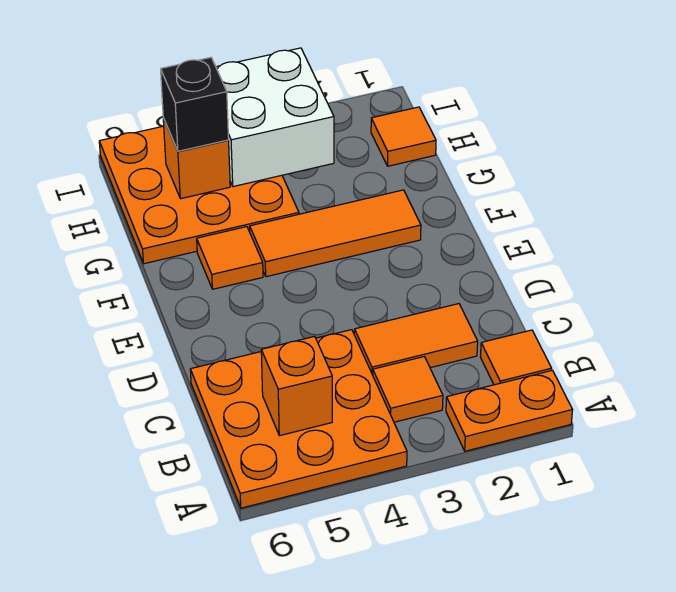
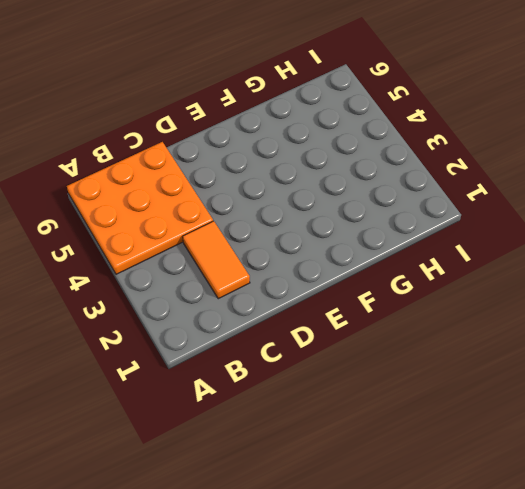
none -> orange 1x2 plate [446,370,572,451]
none -> orange 1x1 tile [481,330,552,385]
none -> orange 1x1 tile [373,357,443,422]

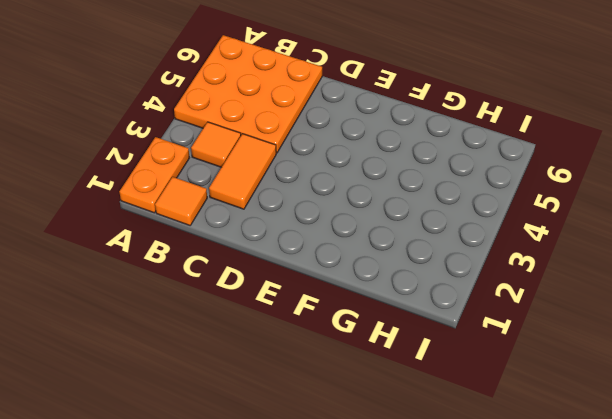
none -> orange 1x3 tile [250,190,421,277]
none -> orange 1x1 tile [197,227,263,289]
none -> orange 3x3 plate [99,126,299,264]

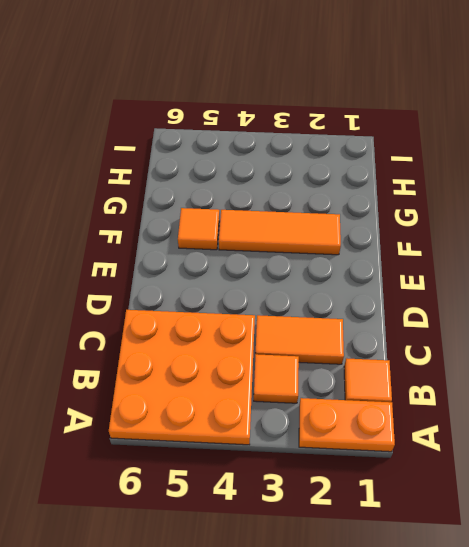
none -> orange 3x3 plate [99,126,299,264]
none -> orange 1x1 tile [371,107,436,166]
none -> orange 1x1 brick [261,336,332,436]

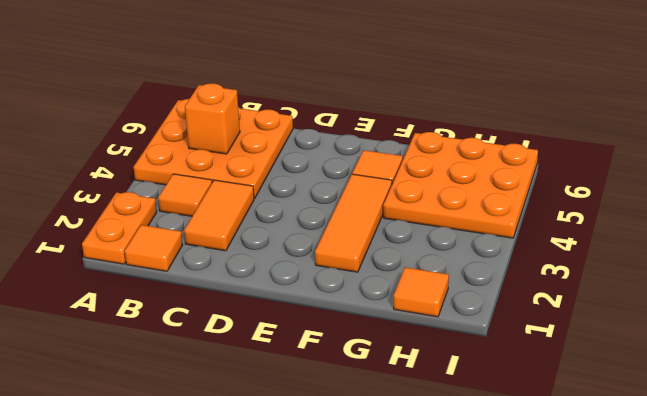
none -> white 2x2 brick [216,48,334,187]
none -> orange 1x1 brick [163,118,230,199]
none -> black 1x1 brick [161,57,229,151]

